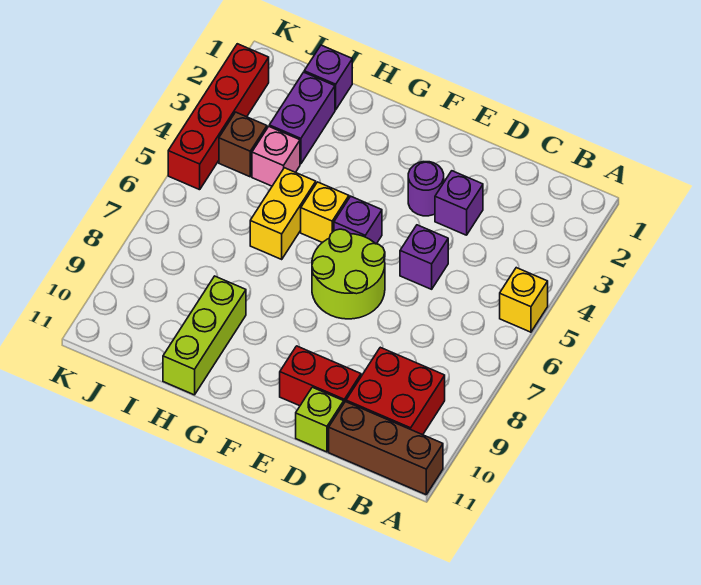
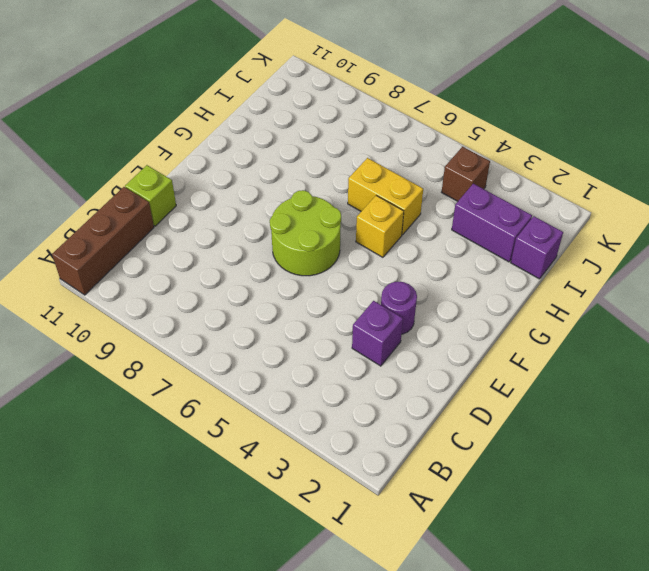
none -> yellow 1x1 brick [500,268,548,332]
none -> red 2x2 brick [346,347,445,435]
none -> purple 1x1 brick [400,225,448,289]

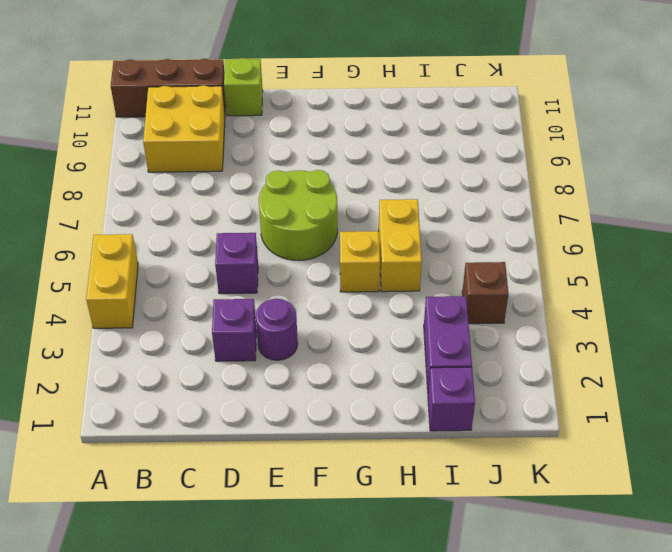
yellow 1x2 brick [86,234,138,328] -> yellow 1x1 brick [500,268,548,332]
yellow 2x2 brick [143,85,225,172] -> red 2x2 brick [346,347,445,435]
none -> red 1x2 brick [280,346,361,406]
none -> purple 1x1 brick [334,196,382,244]
none -> lime 1x3 brick [163,276,246,395]

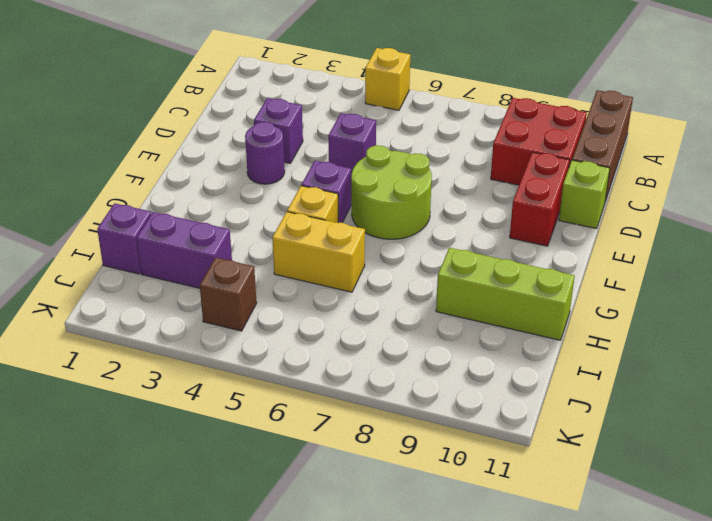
none -> pink 1x1 brick [252,127,300,186]
none -> red 1x4 brick [168,44,269,190]

